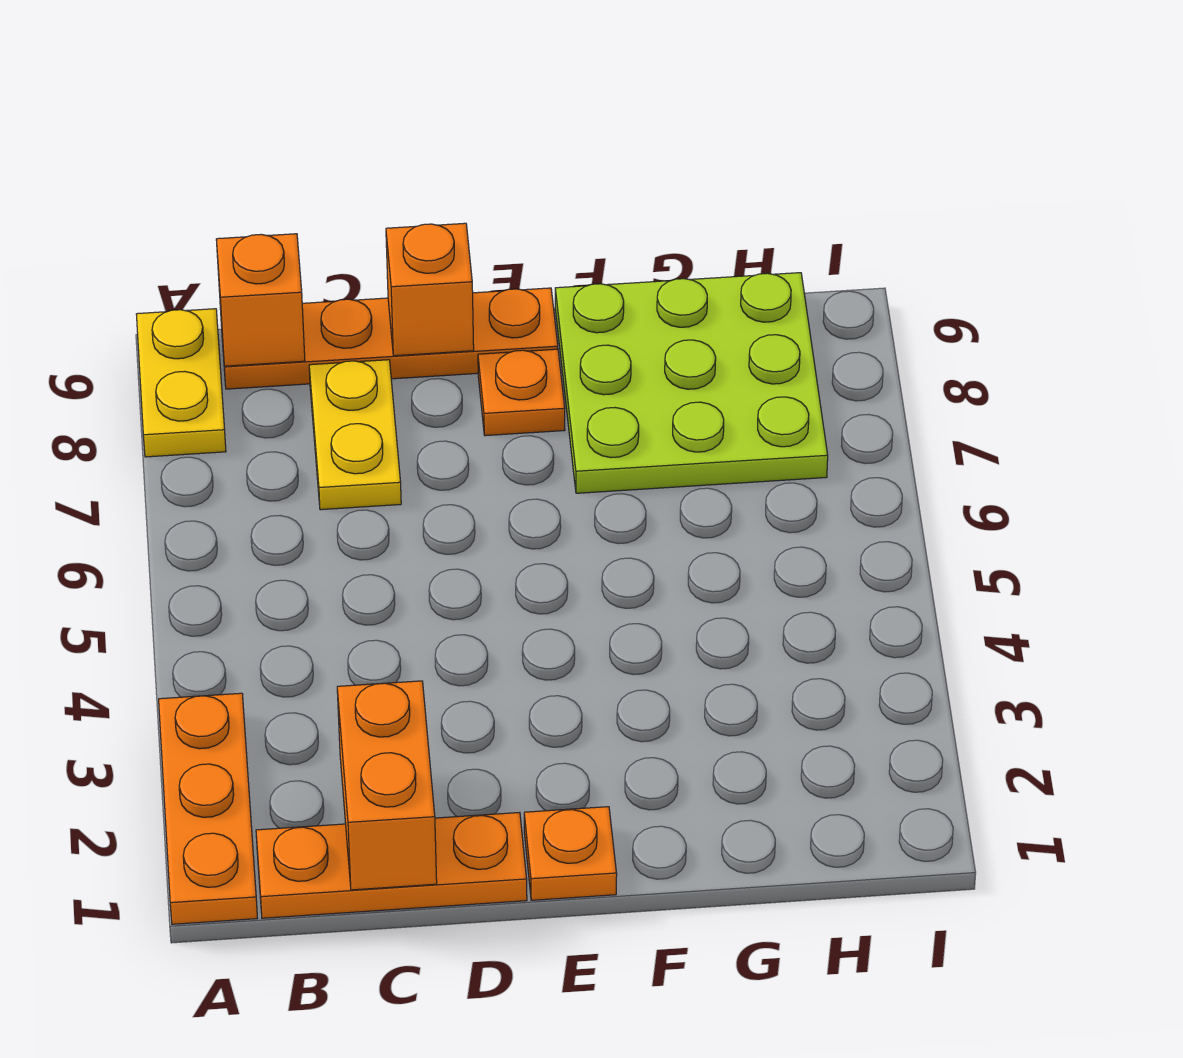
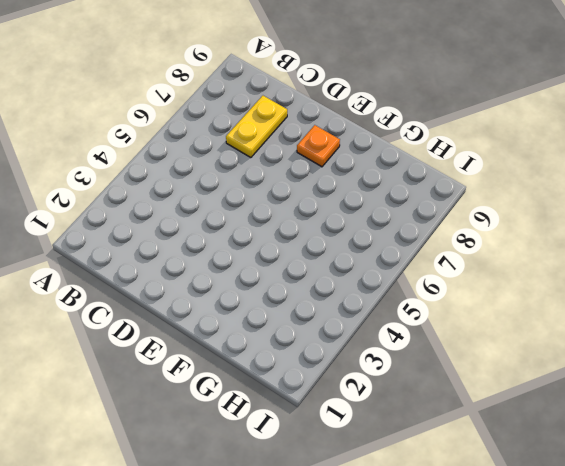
none -> orange 1x3 plate [159,693,257,924]
none -> yellow 1x2 plate [136,309,226,457]

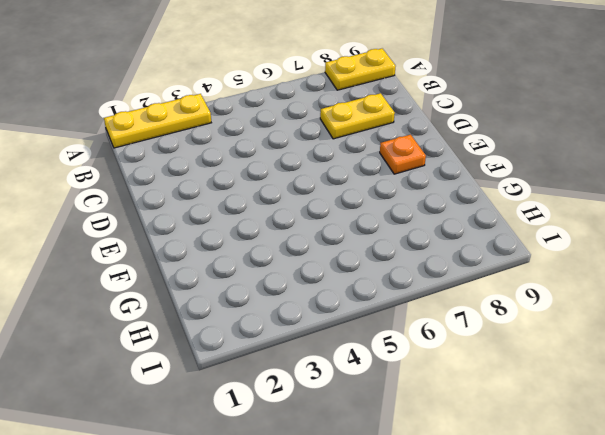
yellow 1x3 plate [104,94,211,148] -> orange 1x3 plate [159,693,257,924]
none -> orange 1x3 plate [256,813,527,918]
none -> orange 1x4 plate [221,288,558,389]

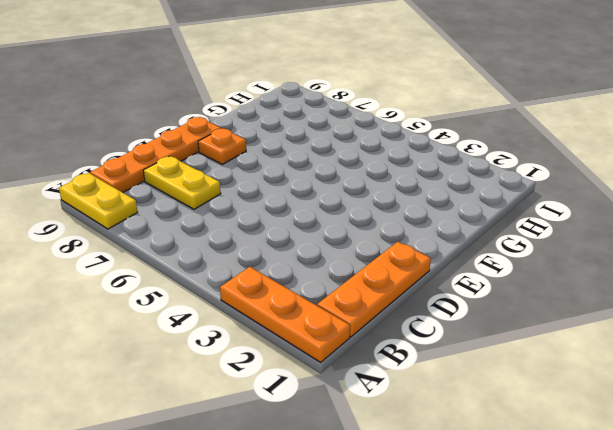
none -> orange 1x1 plate [524,807,617,900]
none -> lime 3x3 plate [555,273,828,493]

